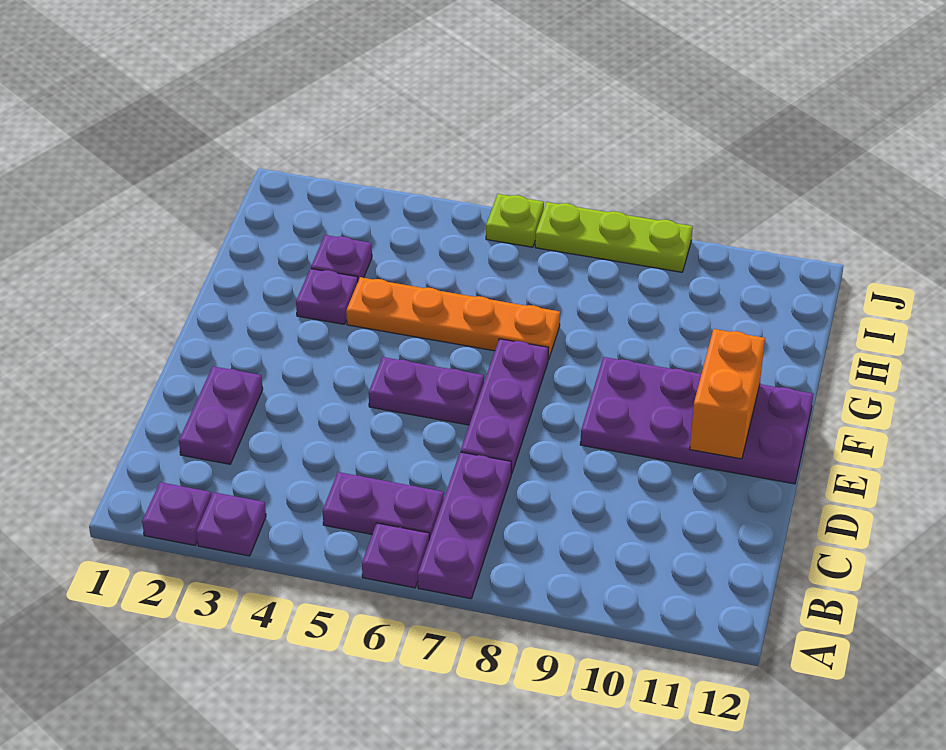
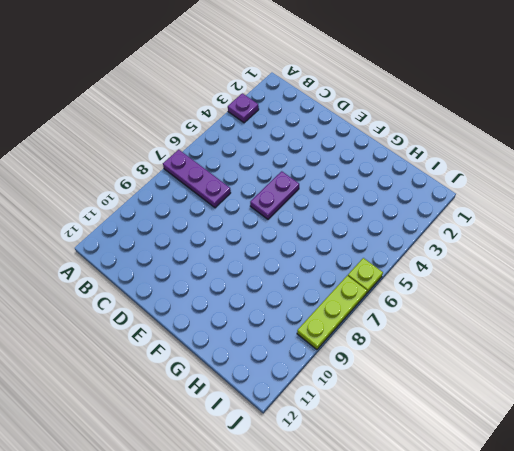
none -> purple 1x1 plate [142,482,211,545]
none -> purple 1x1 plate [362,523,429,588]
none -> purple 1x2 plate [323,472,444,540]

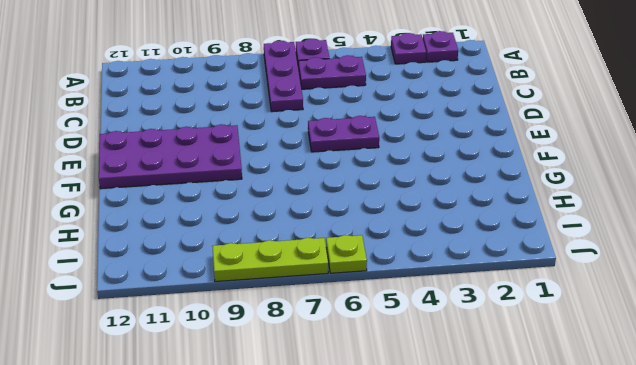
none -> purple 1x2 plate [179,366,263,464]
none -> purple 1x3 plate [461,339,548,474]
none -> purple 1x1 plate [296,269,358,324]

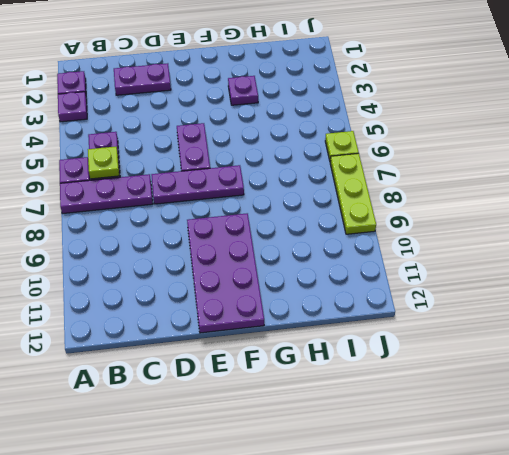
lime 1x1 plate [88,147,119,179] -> none
none -> orange 1x4 plate [346,277,560,360]
none -> purple 1x1 plate [311,235,372,280]
none -> orange 1x2 brick [690,329,765,459]

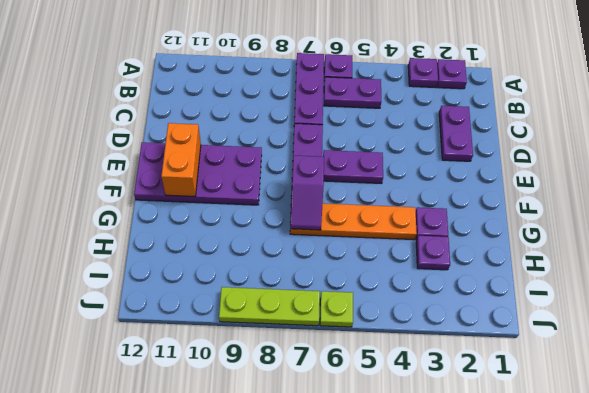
purple 1x2 slope [290,156,324,230] -> none

